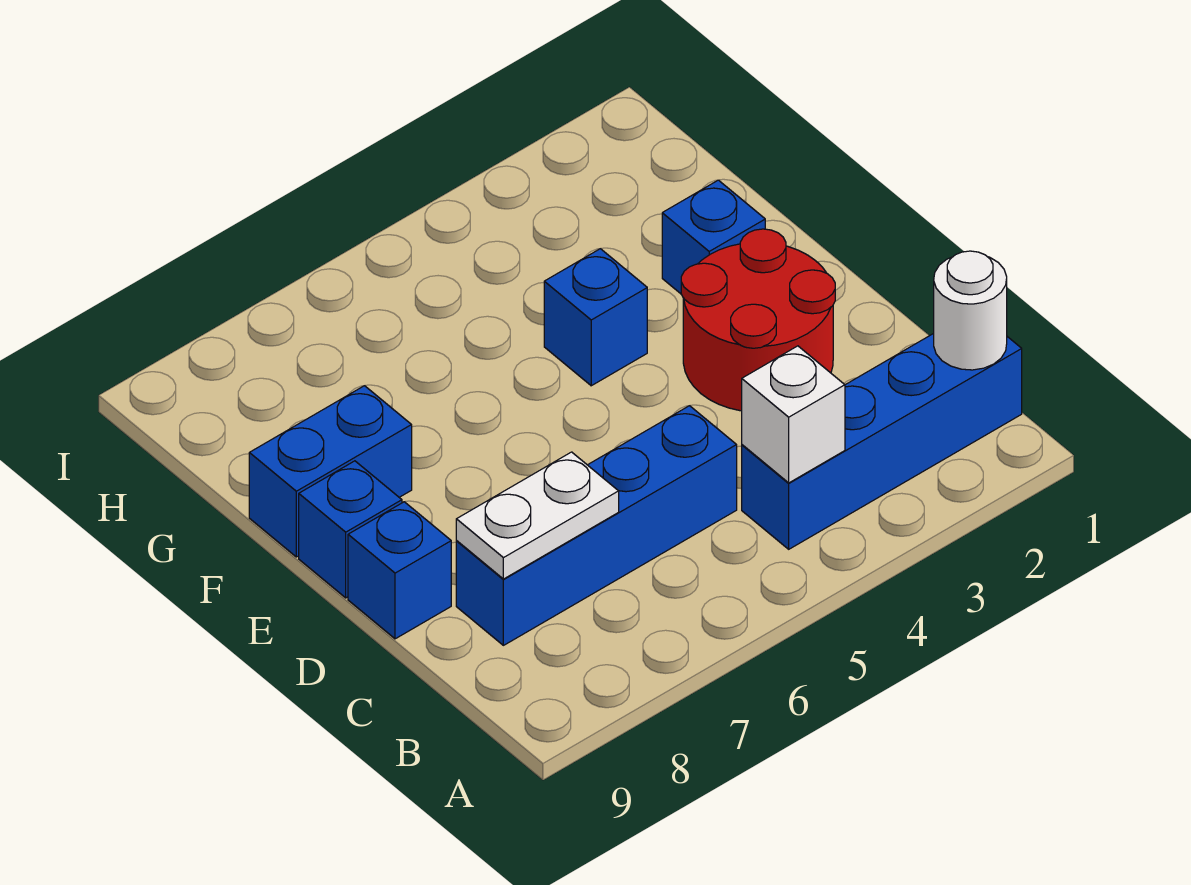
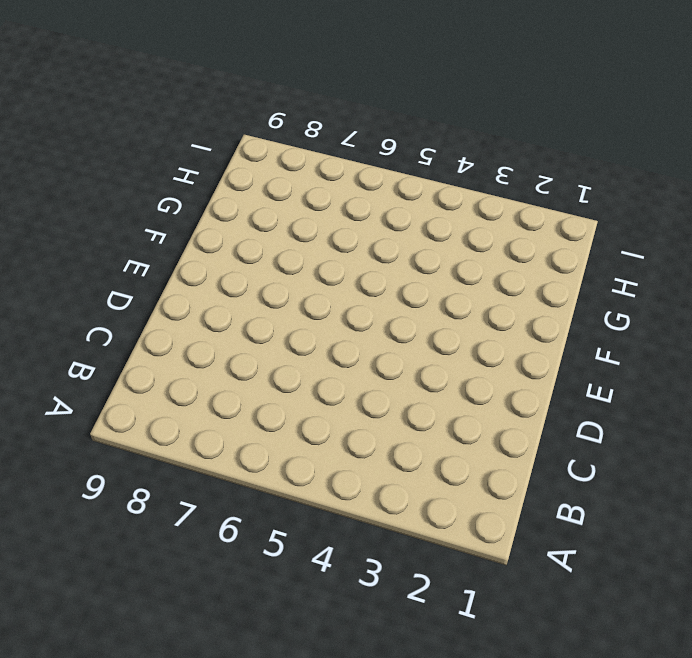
none -> blue 1x4 brick [742,333,1022,549]
none -> blue 1x4 brick [456,406,737,645]

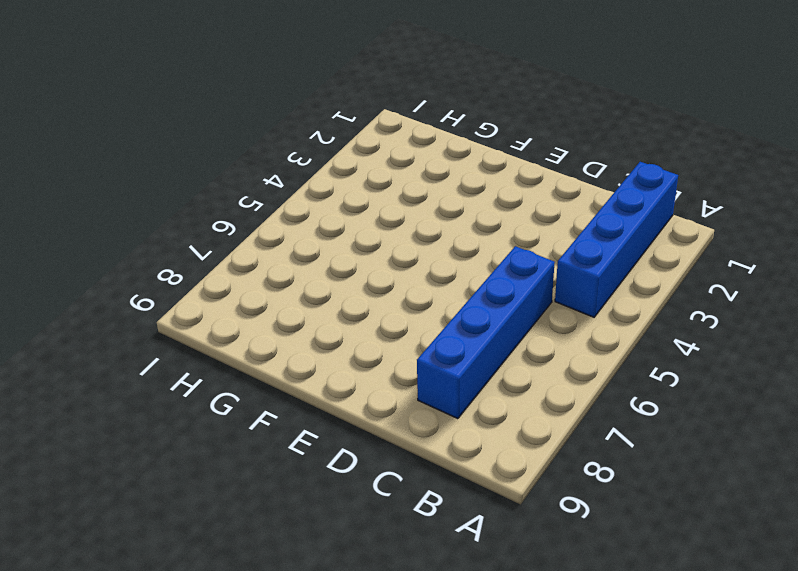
none -> red 2x2 round brick [681,229,835,411]
none -> blue 1x1 brick [348,502,451,639]

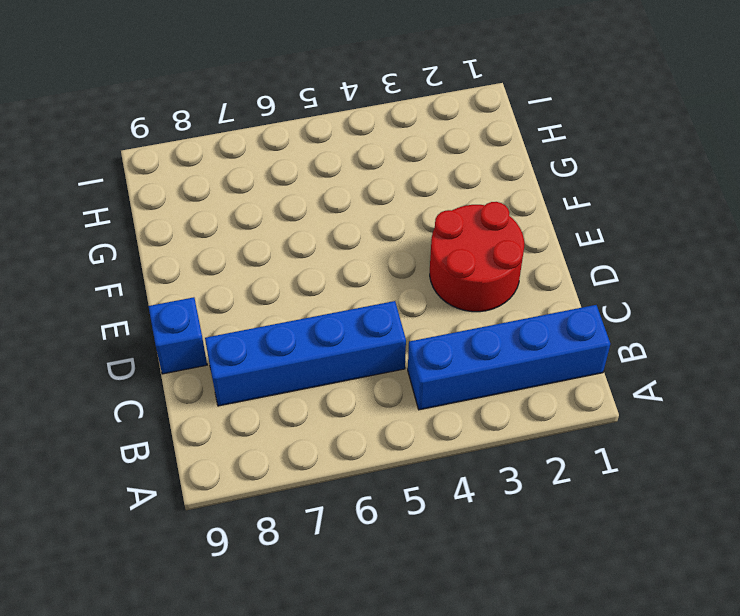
none -> blue 1x1 brick [299,461,402,598]
none -> blue 1x1 brick [662,180,765,294]

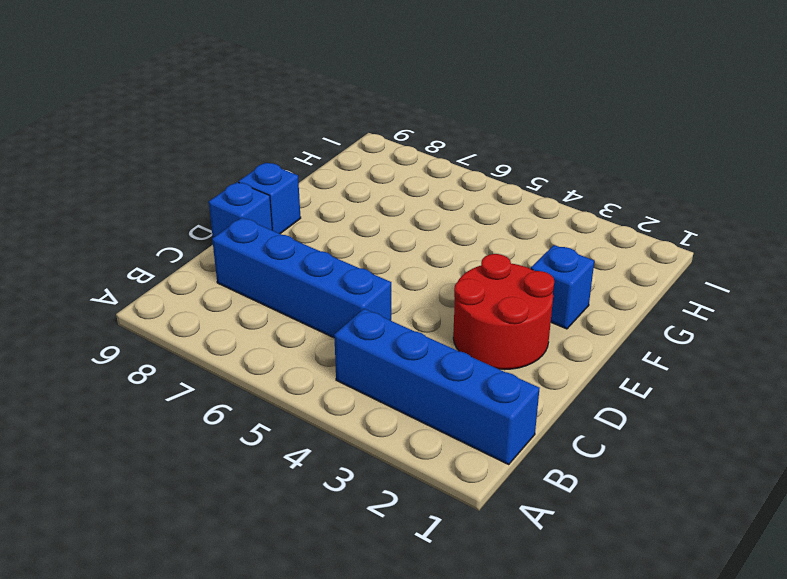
none -> blue 1x1 brick [544,249,647,386]
none -> blue 1x2 brick [249,386,412,557]

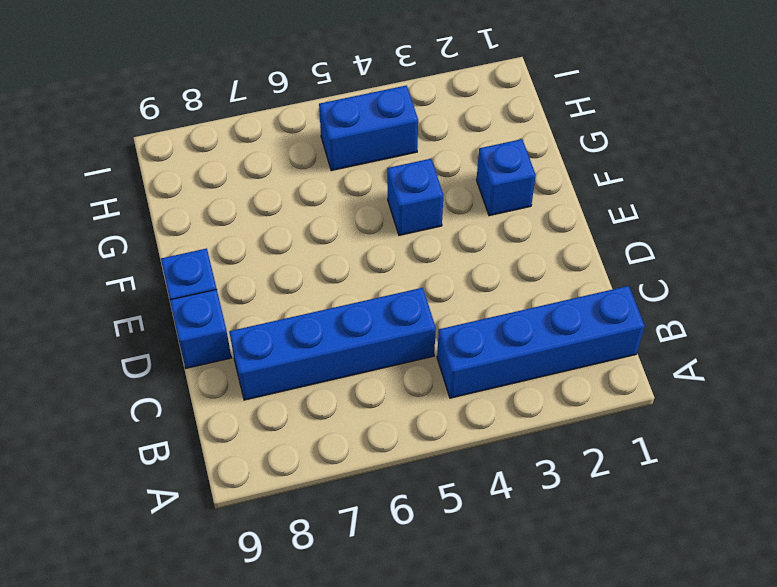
blue 1x2 brick [319,85,418,171] -> blue 1x2 brick moved to [249,386,412,557]
none -> red 2x2 round brick [681,229,835,411]
none -> white 1x1 round brick [934,251,1007,370]

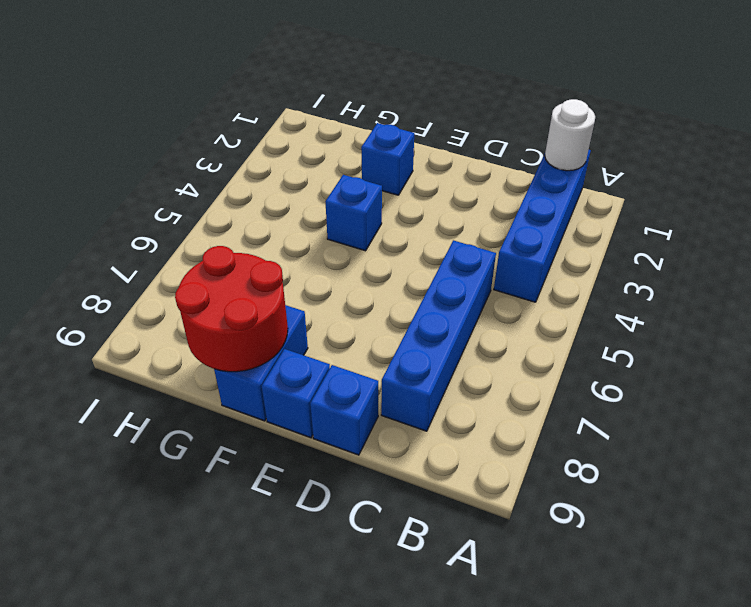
red 2x2 round brick [175,246,288,372] -> red 2x2 round brick moved to [681,229,835,411]
none -> white 1x1 brick [742,346,845,483]
none -> white 1x2 plate [456,452,619,579]

